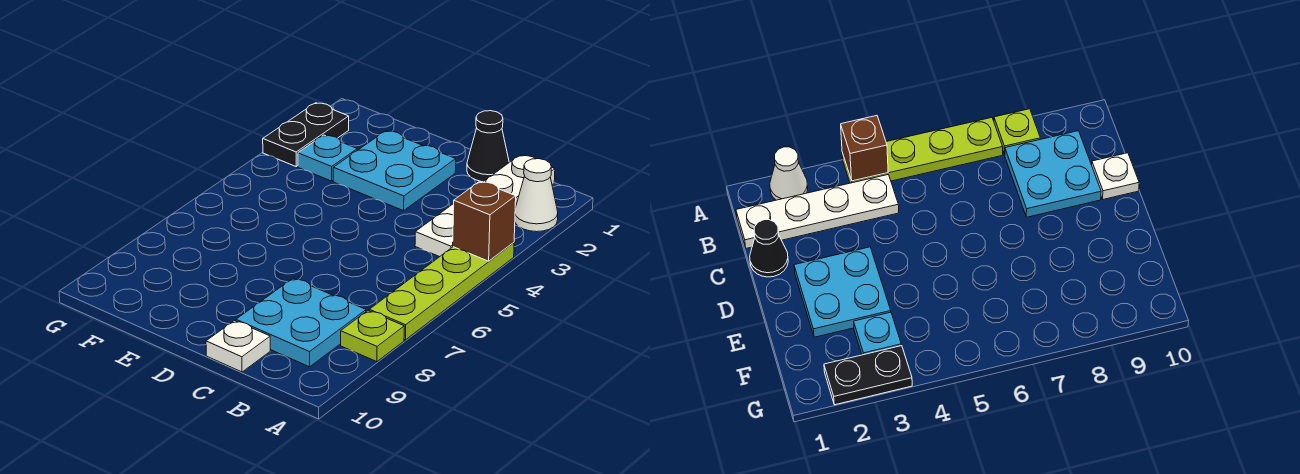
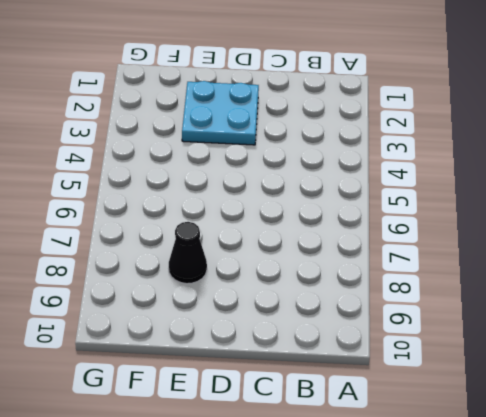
black 1x1 cone [169,222,207,284] -> black 1x1 cone moved to [467,111,509,182]
none -> white 1x1 cone [515,159,558,232]
none -> lime 1x4 plate [369,243,514,340]

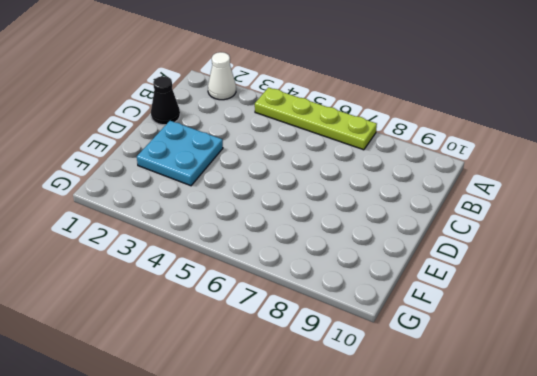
none -> lime 1x1 plate [341,311,404,362]
none -> white 1x4 plate [415,155,555,257]

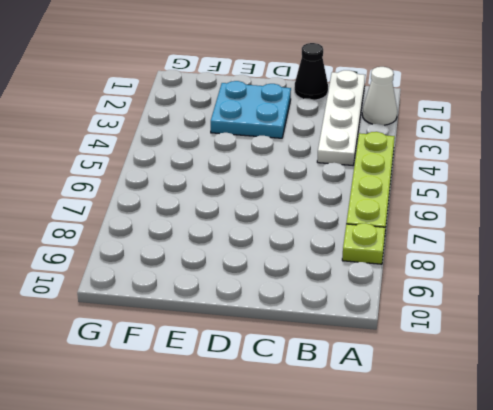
none -> cyan 2x2 plate [236,278,366,367]
none -> white 1x1 plate [206,320,270,372]

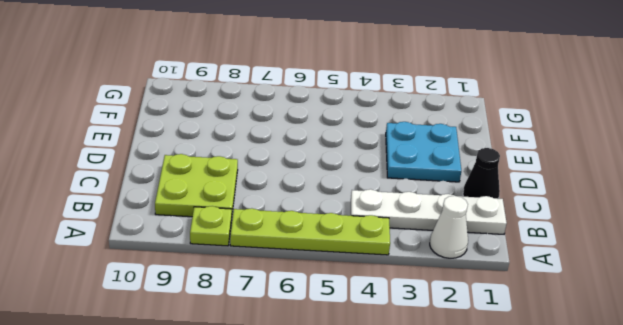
lime 2x2 plate [155,154,238,217] -> cyan 2x2 plate [236,278,366,367]
none -> white 1x1 plate [206,320,270,372]
none -> cyan 1x1 plate [298,135,357,181]

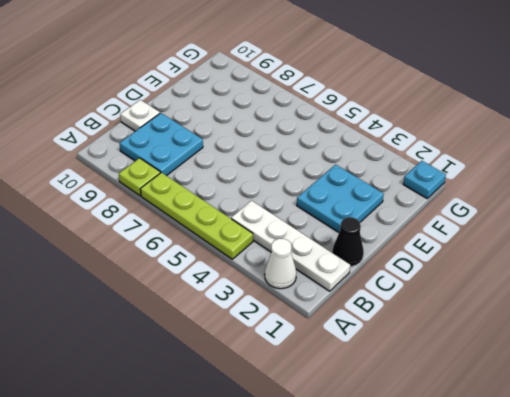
cyan 1x1 plate [403,161,446,198] -> cyan 1x1 plate moved to [298,135,357,181]
none -> black 1x2 plate [263,103,349,166]
none -> brown 1x1 brick [453,181,516,261]

